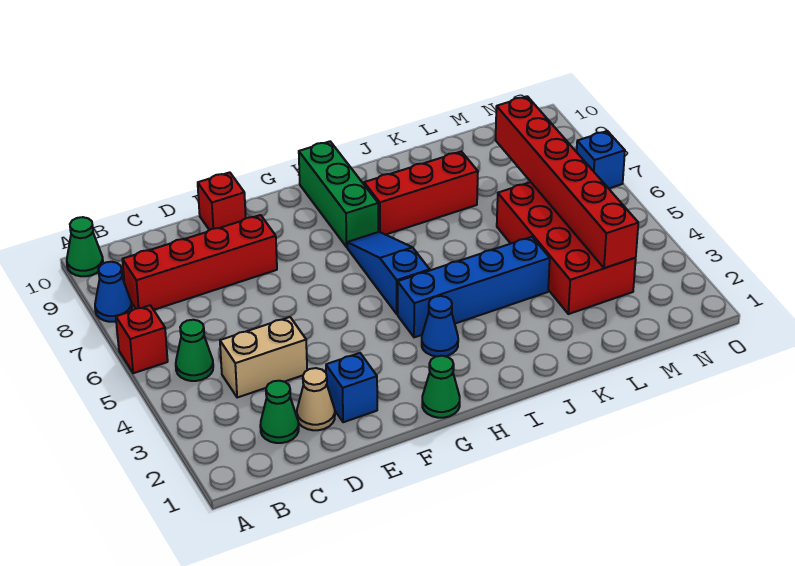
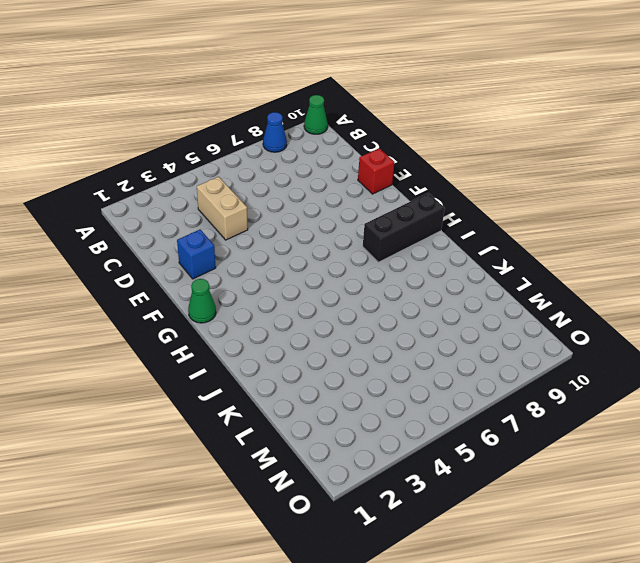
black 1x3 brick [363,193,445,262] -> green 1x3 brick [299,141,378,247]
none -> red 1x1 brick [116,305,168,373]
none -> green 1x1 cone [176,320,213,381]
none -> red 1x4 brick [122,215,277,310]

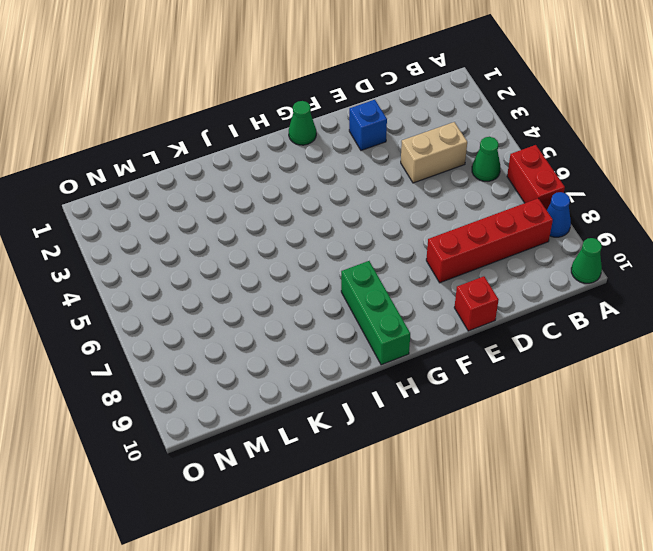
red 1x2 brick [507,145,565,210] -> red 1x1 brick [116,305,168,373]
none -> green 1x1 cone [260,381,299,443]
none -> tan 1x1 cone [297,368,335,430]
none -> blue 1x1 cone [422,296,458,356]

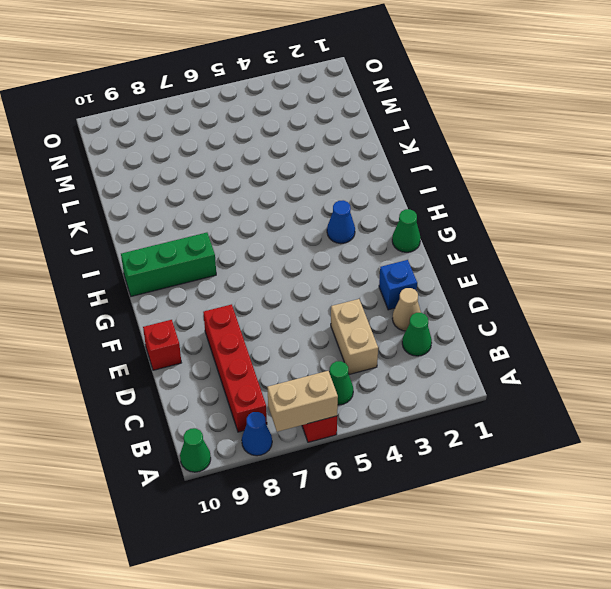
tan 1x2 brick [268,371,338,432] -> none
none -> blue 1x4 brick [398,237,550,337]
none -> blue 1x3 slope [347,232,430,314]
none -> red 1x3 brick [364,151,478,235]

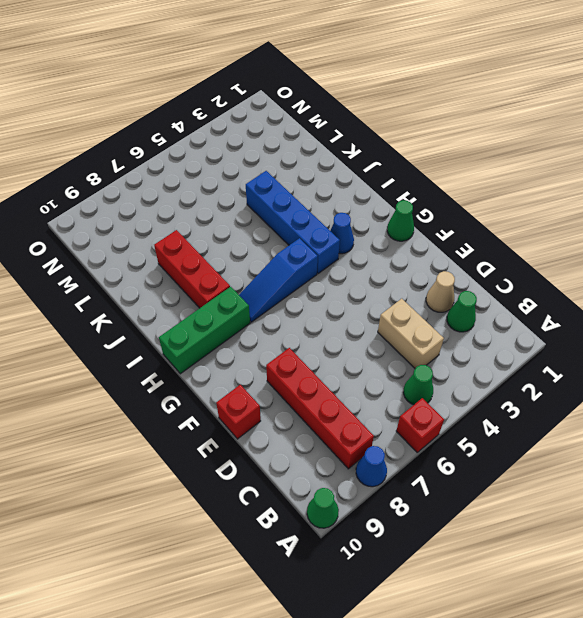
none -> blue 1x1 brick [326,353,377,422]
none -> red 2x4 brick [497,182,636,314]
none -> blue 1x1 brick [577,131,625,188]

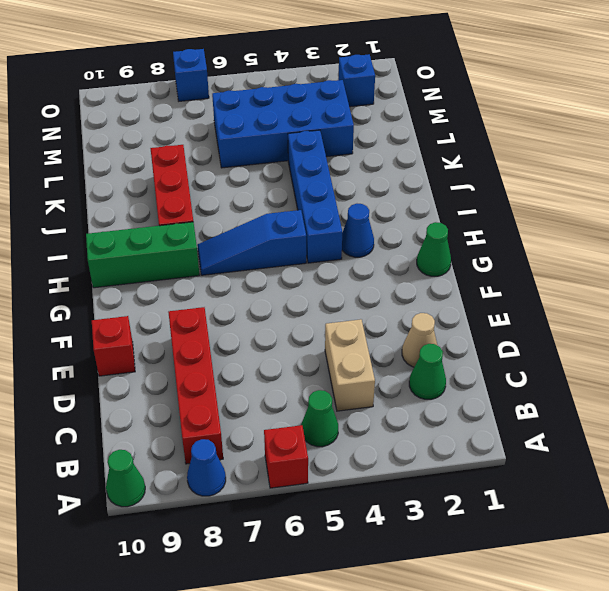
blue 2x4 brick [212,80,354,168] -> red 2x4 brick [497,182,636,314]
blue 1x1 brick [338,54,375,107] -> blue 1x1 brick moved to [326,353,377,422]
none -> red 1x6 brick [496,96,638,268]

